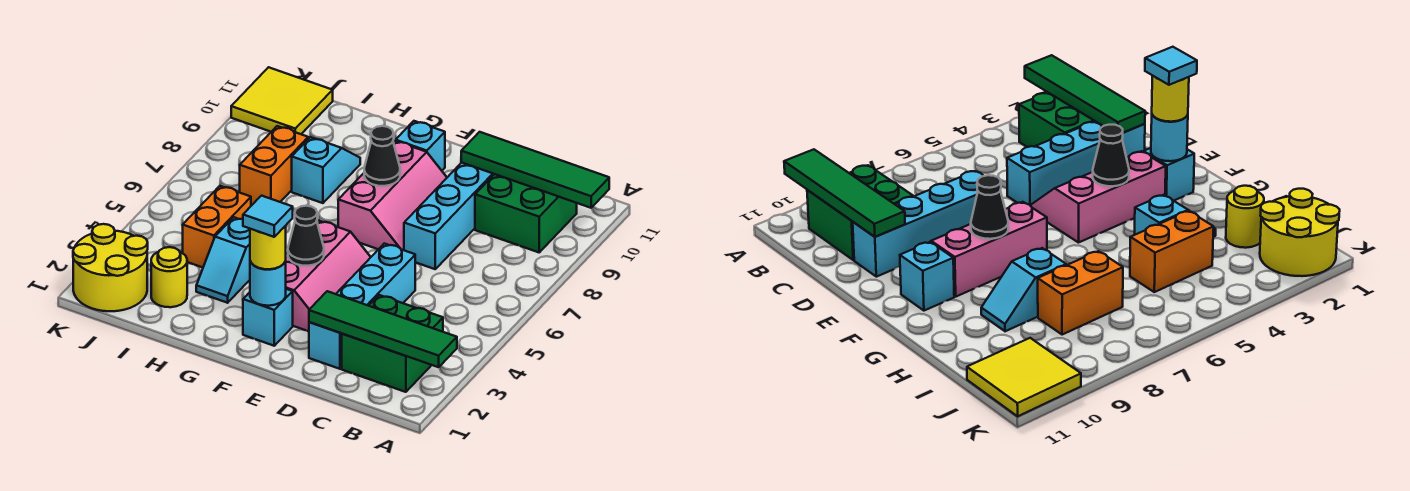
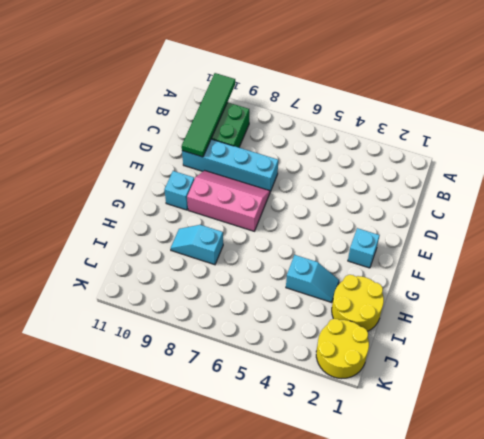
yellow 2x2 round brick [332,275,384,331] -> yellow 1x1 round brick [151,247,187,307]
none -> green 2x2 brick [342,295,443,392]
none -> cyan 1x4 brick [309,244,415,369]
none -> pink 2x3 slope [286,220,371,331]

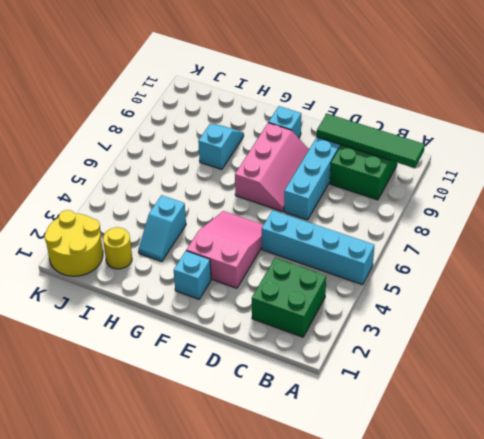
cyan 1x4 brick [262,210,374,285] -> cyan 1x4 brick turned to [309,244,415,369]
pink 2x3 slope [186,211,263,288] -> pink 2x3 slope turned to [286,220,371,331]
none -> orange 1x2 brick [183,186,251,267]
none -> orange 1x2 brick [240,126,308,205]
none -> yellow 2x2 tile [231,67,333,134]

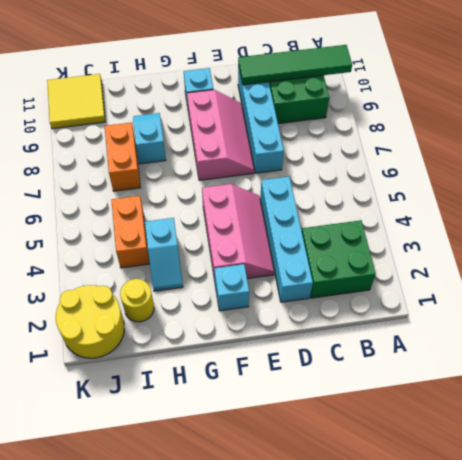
none -> green 1x4 tile [309,291,457,367]
none -> cyan 1x1 round brick [250,261,286,306]
none -> black 1x1 cone [288,206,324,266]

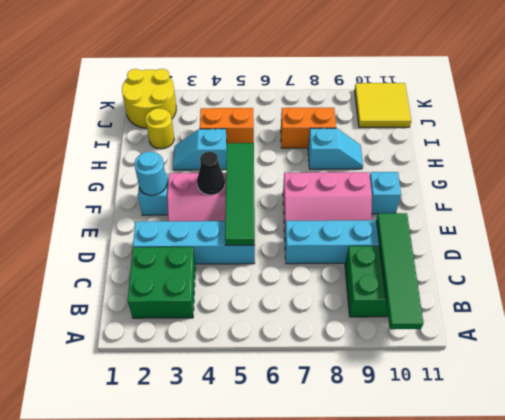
green 1x4 tile [225,143,255,245] -> green 1x4 tile moved to [309,291,457,367]
none -> black 1x1 cone [364,126,400,186]
none -> yellow 1x1 round brick [250,226,286,269]
none -> cyan 1x1 tile [243,196,293,237]

